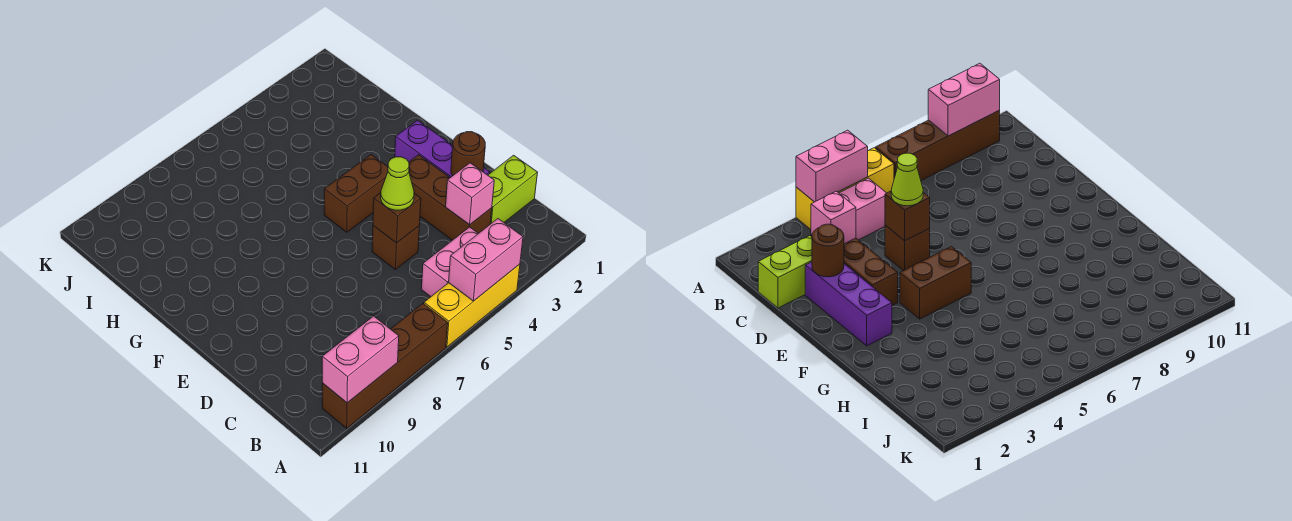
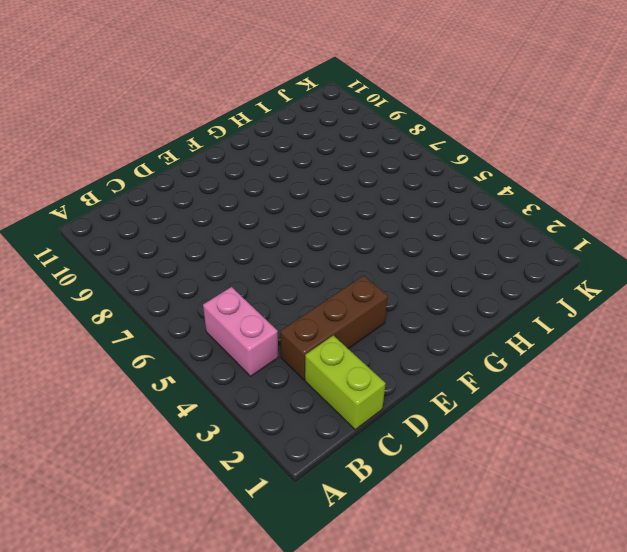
none -> yellow 1x3 brick [424,264,520,347]
none -> brown 1x4 brick [322,304,448,428]
none -> purple 1x3 brick [395,120,490,178]

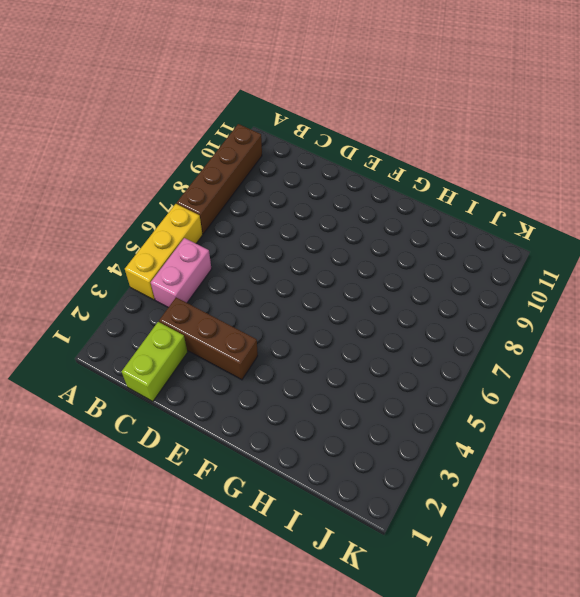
none -> purple 1x3 brick [395,120,490,178]
none -> brown 1x1 brick [372,226,419,269]
none -> brown 1x2 brick [324,155,388,232]

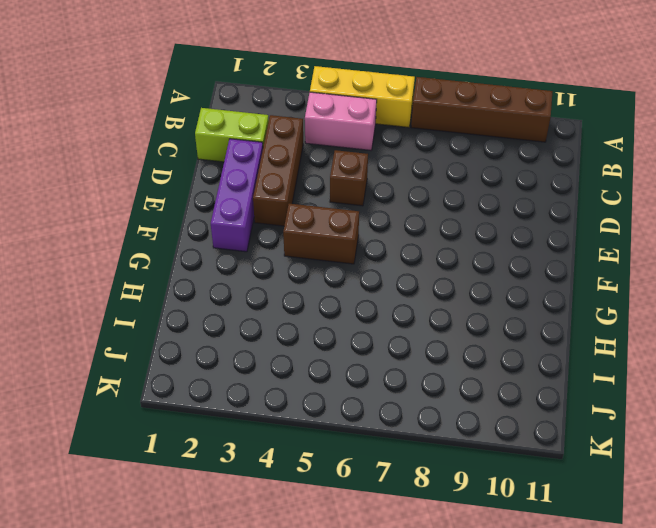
none -> pink 1x2 brick [449,219,523,301]
none -> pink 1x2 brick [322,316,399,403]
none -> pink 1x1 brick [446,163,494,225]

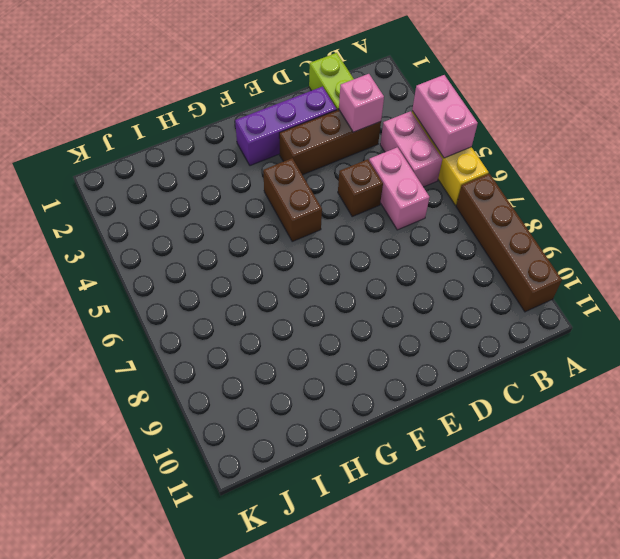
pink 1x2 brick [369,147,430,230] -> pink 1x2 brick moved to [322,316,399,403]
none -> brown 1x1 round brick [451,132,485,176]
none -> brown 1x1 brick [373,193,421,243]
none -> lime 1x1 cone [381,157,414,210]

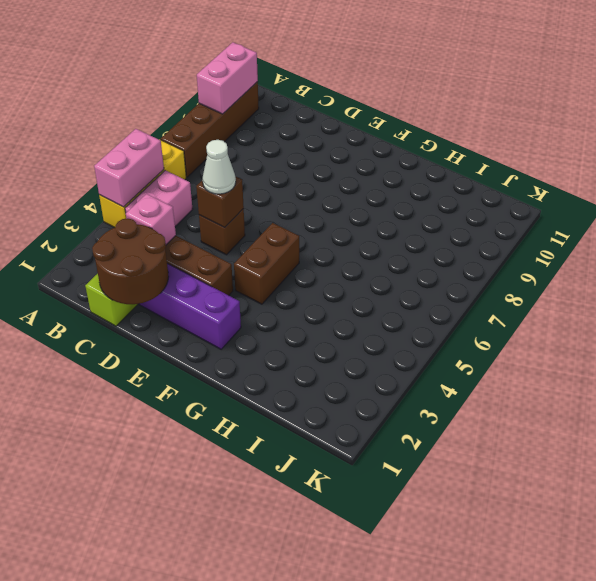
brown 2x2 round brick [92,218,169,304] -> brown 1x1 round brick [451,132,485,176]
white 1x1 cone [203,140,236,194] -> lime 1x1 cone [381,157,414,210]

